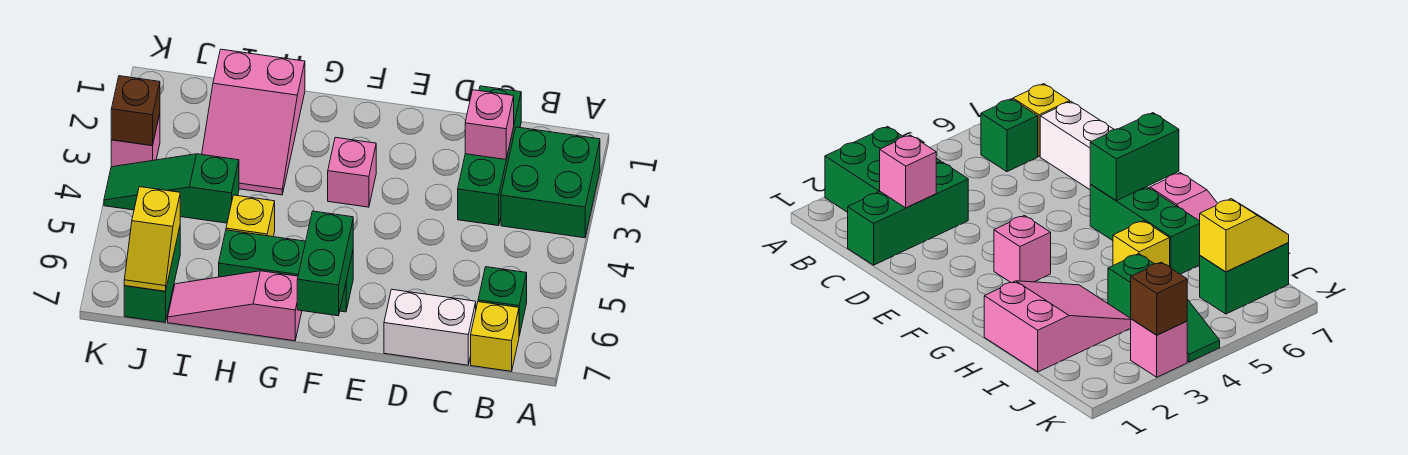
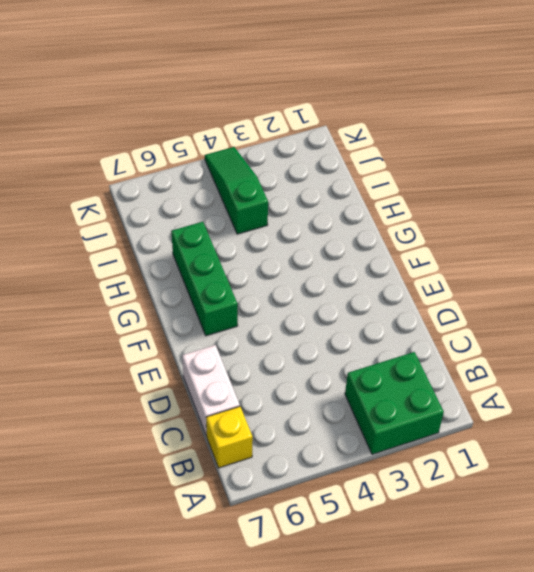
none -> green 1x1 brick [478,267,527,336]
none -> green 1x3 brick [458,86,521,226]
none -> pink 1x1 brick [328,137,376,207]

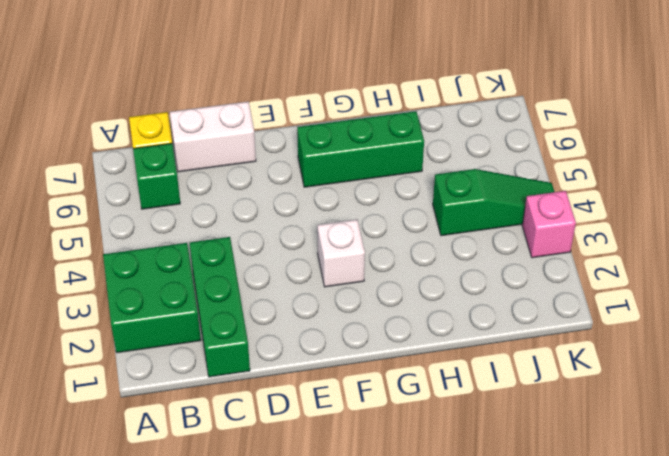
white 1x1 brick [317,219,365,287] -> pink 1x1 brick [328,137,376,207]
none -> pink 1x3 slope [168,271,302,341]
none -> pink 2x3 slope [202,49,305,195]
none -> yellow 1x1 brick [226,195,275,237]

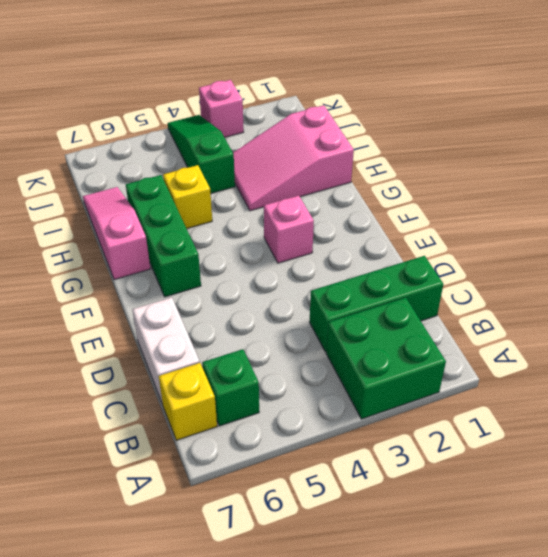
none -> green 1x2 brick [124,227,180,322]
none -> pink 1x1 brick [465,90,514,159]
none -> green 1x2 brick [297,211,353,316]

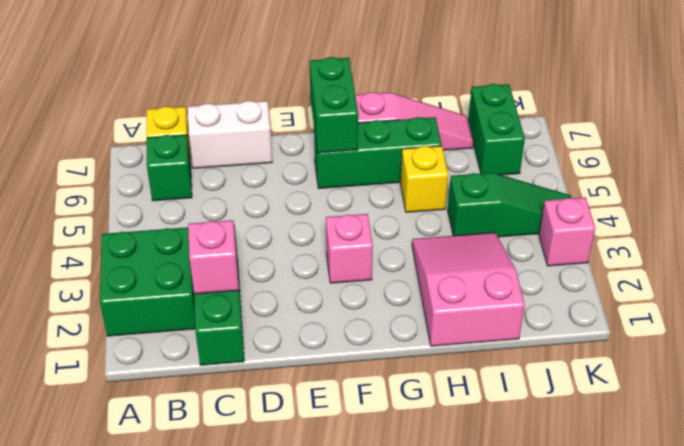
none -> yellow 1x2 slope [124,187,180,291]
none -> brown 1x1 brick [111,76,160,146]

